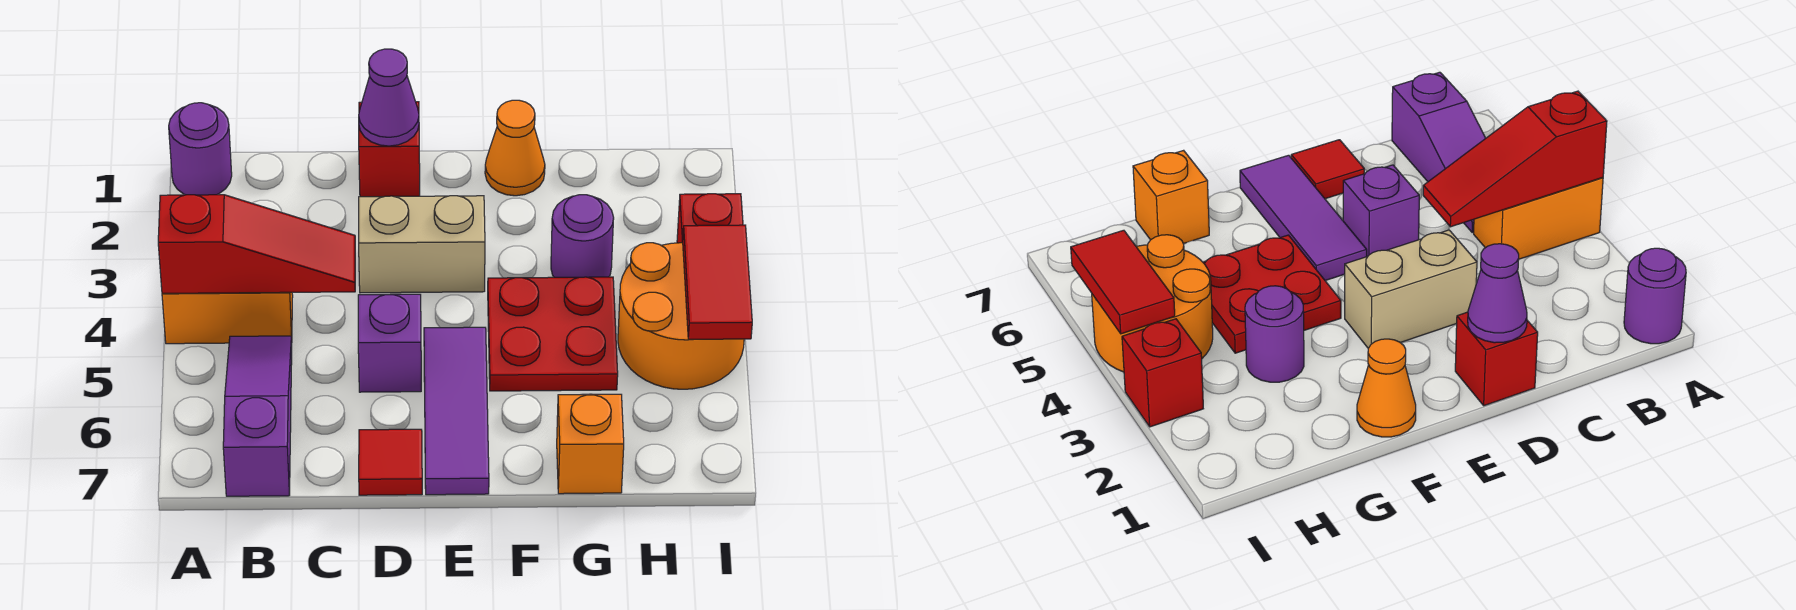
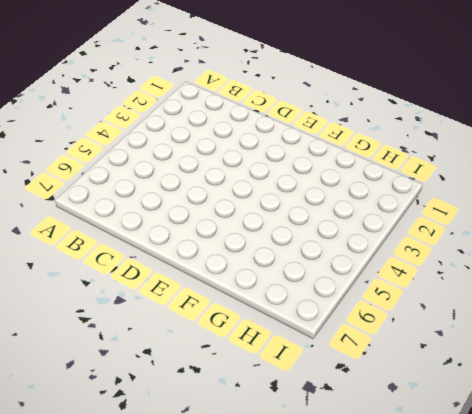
none -> purple 1x1 round brick [169,103,232,195]
none -> orange 1x2 brick [162,292,293,344]
none -> purple 1x3 slope [223,336,292,496]

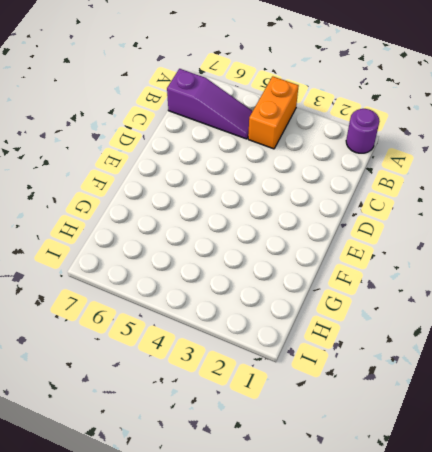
none -> red 1x1 brick [359,102,420,197]
none -> tan 1x2 brick [359,196,485,293]
none -> purple 1x1 brick [358,294,421,392]

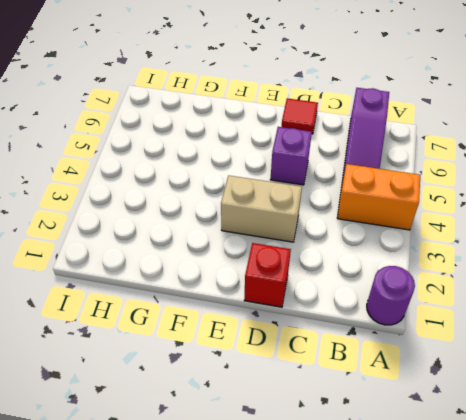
none -> purple 1x3 tile [424,327,489,495]
none -> orange 1x1 cone [485,100,545,196]
none -> red 2x2 plate [488,277,618,391]

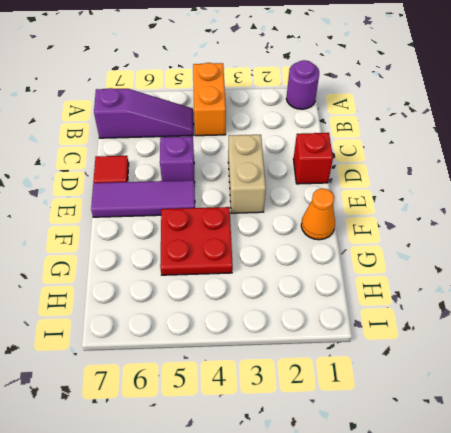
none -> purple 1x1 round brick [551,195,614,277]
none -> orange 1x1 brick [557,394,624,494]
none -> orange 2x2 round brick [618,243,744,389]

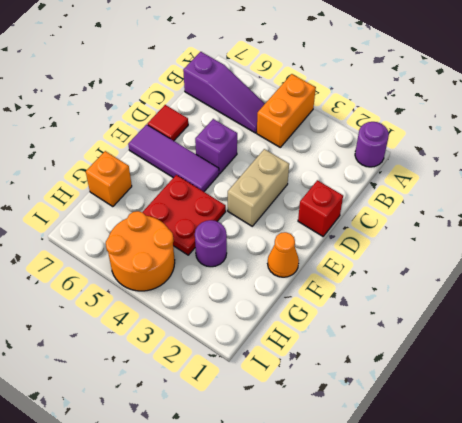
none -> red 1x1 brick [677,194,743,243]
none -> red 1x3 slope [158,195,355,293]
none -> purple 1x1 cone [359,49,419,146]

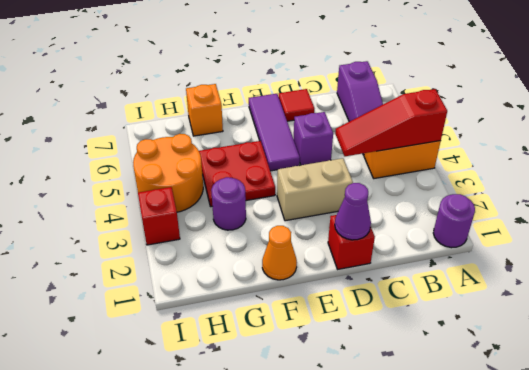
none -> red 1x2 tile [682,225,752,339]

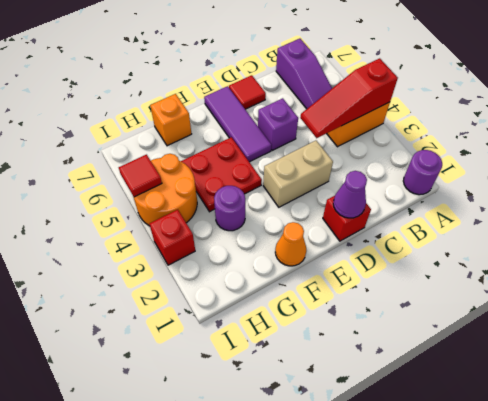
red 1x1 tile [119,155,162,197] -> red 1x2 tile [682,225,752,339]

